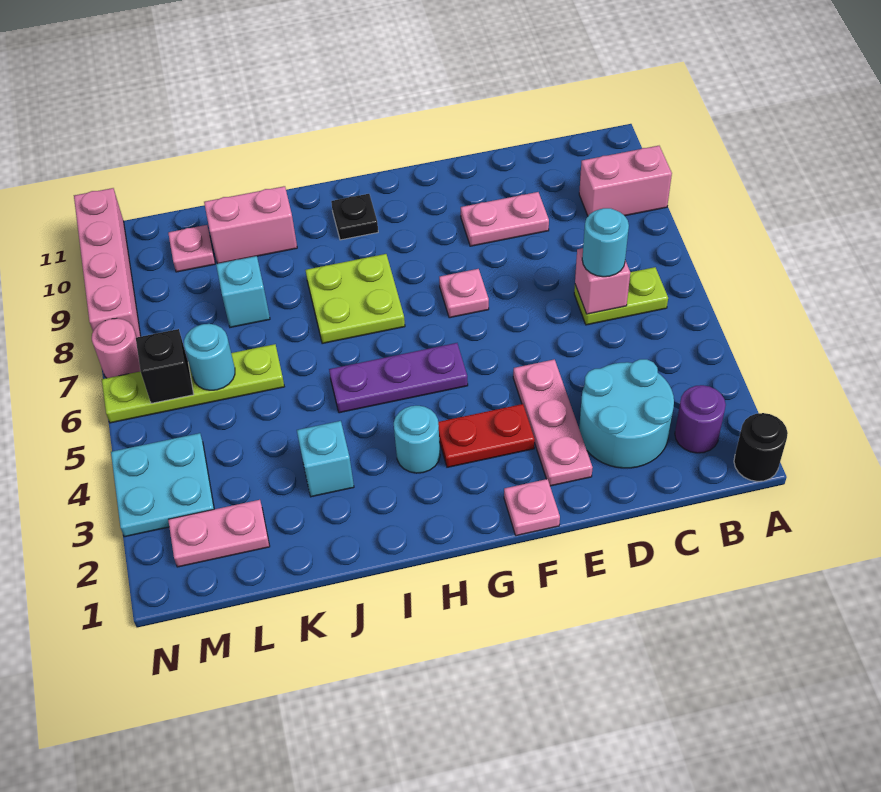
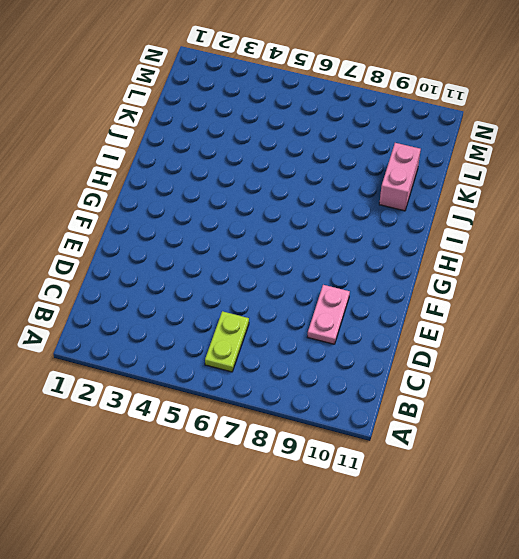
none -> black 1x1 round brick [734,413,788,481]
none -> pink 1x2 brick [579,146,672,216]
none -> purple 1x1 round brick [675,385,726,453]

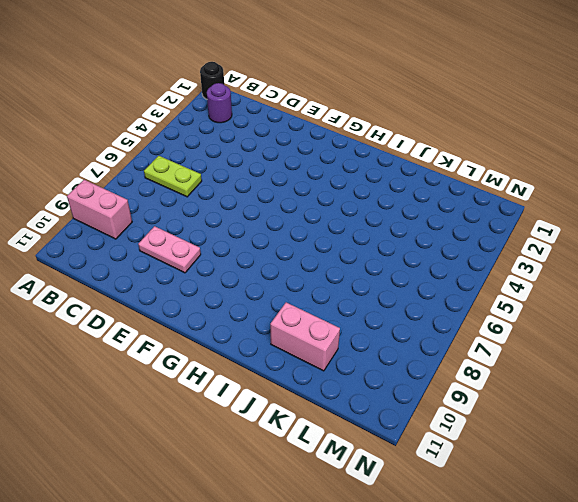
none -> cyan 2x2 round brick [579,359,674,468]
none -> pink 1x3 plate [513,359,593,486]
none -> pink 1x1 plate [504,479,560,536]

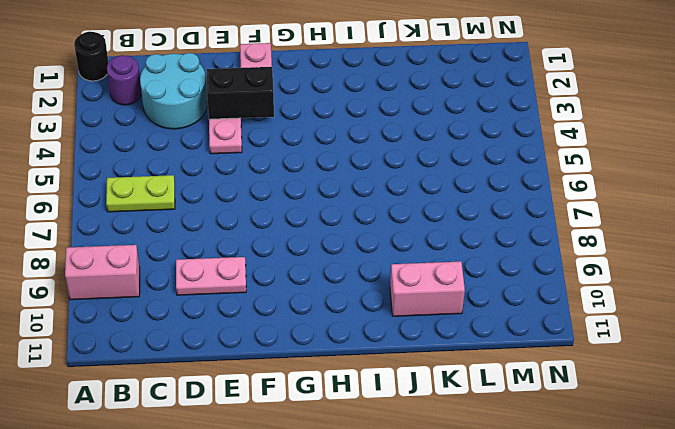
black 1x2 brick [207,67,274,119] -> none
none -> red 1x2 plate [438,404,535,467]
none -> pink 1x1 plate [439,269,489,318]
none -> purple 1x3 plate [329,343,468,413]

